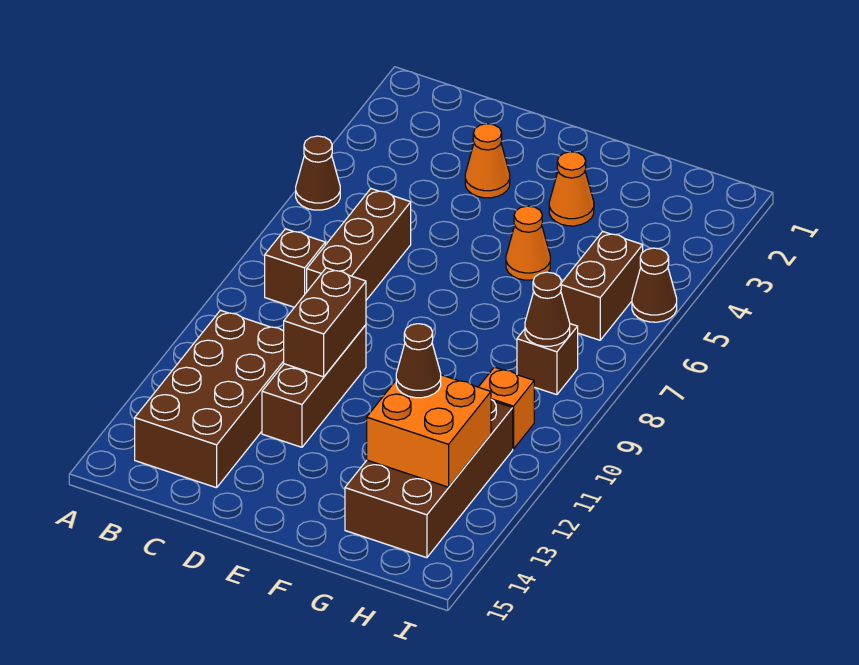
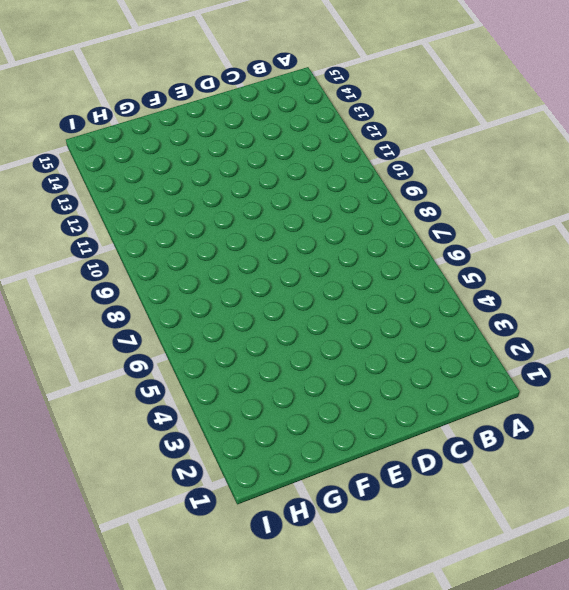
none -> brown 1x1 cone [296,136,340,210]
none -> brown 1x1 brick [265,229,325,307]
none -> brown 2x4 brick [135,310,284,488]

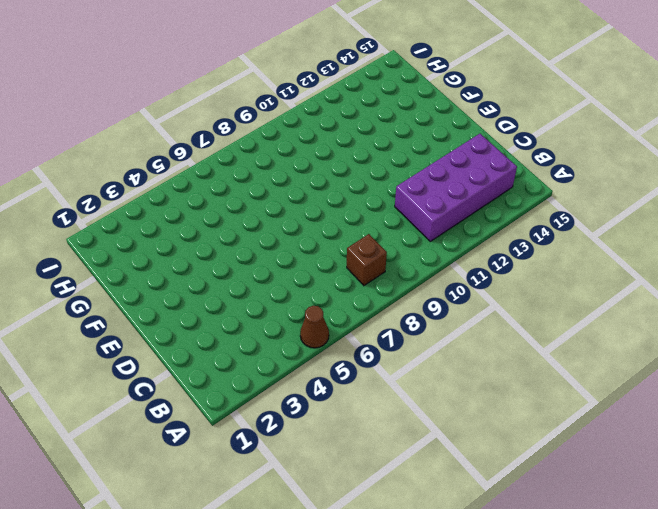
purple 2x4 brick [395,134,517,241] -> brown 2x4 brick [135,310,284,488]
none -> brown 1x3 brick [307,189,411,300]
none -> orange 1x1 cone [465,124,510,198]
none -> brown 1x3 brick [262,325,366,447]

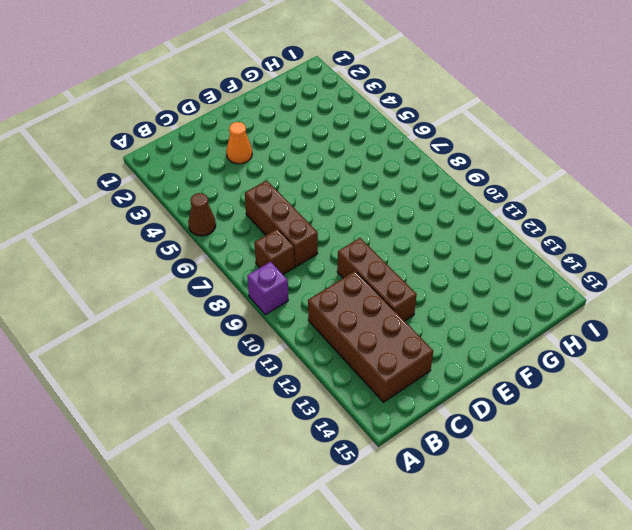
purple 1x1 brick [247,262,288,315] -> none
none -> orange 1x1 cone [549,152,594,226]
none -> orange 1x1 cone [506,206,550,280]
none -> brown 2x4 brick [345,400,513,558]

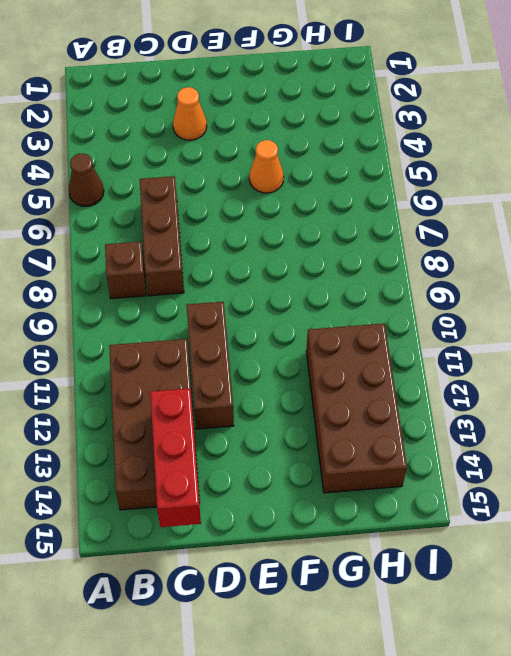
red 1x3 brick [150,388,201,527] -> none
none -> orange 1x1 cone [549,152,594,226]
none -> brown 1x2 brick [561,232,643,340]
none -> brown 1x1 brick [517,324,578,395]

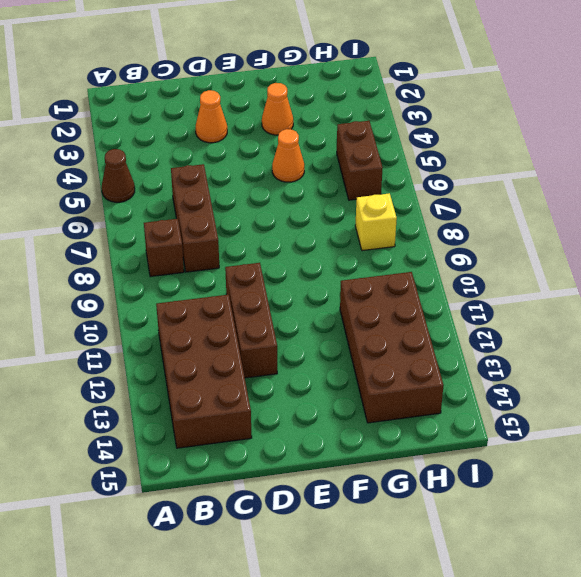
yellow 1x1 brick [355,193,397,251] -> brown 1x1 brick [517,324,578,395]
none -> orange 1x1 brick [479,367,534,449]
none -> brown 1x1 cone [632,248,677,322]
none -> brown 1x2 brick [284,268,366,377]

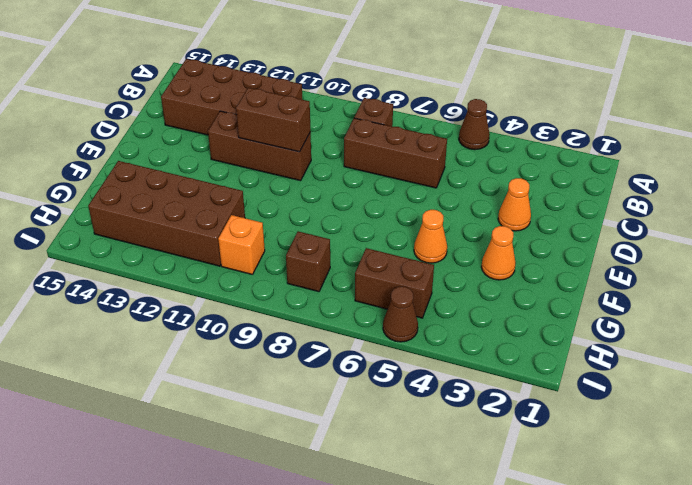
none -> orange 2x2 brick [367,375,491,487]
none -> brown 1x1 cone [525,272,570,346]
none -> brown 1x1 cone [396,324,441,398]

